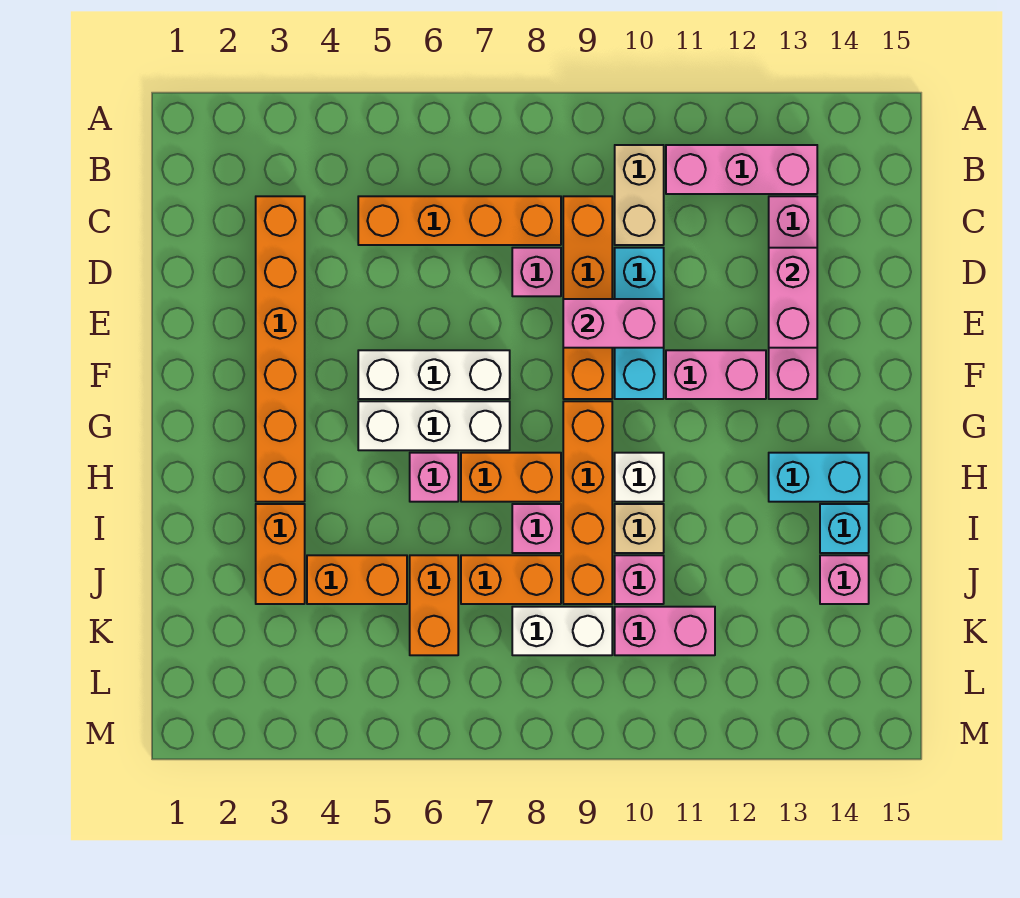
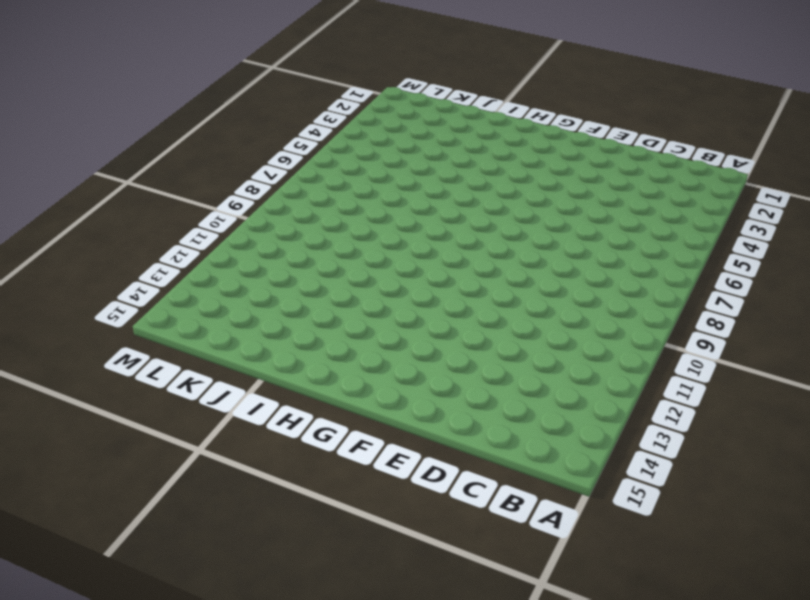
none -> tan 1x2 brick [615,145,664,245]
none -> pink 1x3 brick [666,145,817,194]
none -> orange 1x6 brick [256,196,305,502]

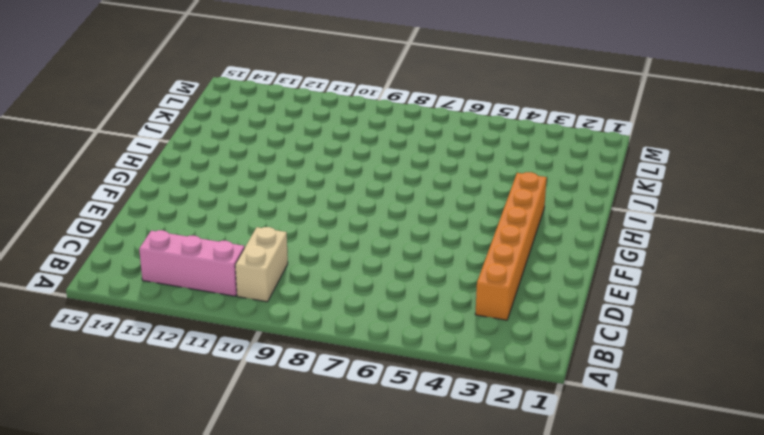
none -> orange 1x4 brick [358,196,561,245]
none -> orange 1x4 brick [563,196,612,399]
none -> pink 1x4 brick [769,196,817,399]

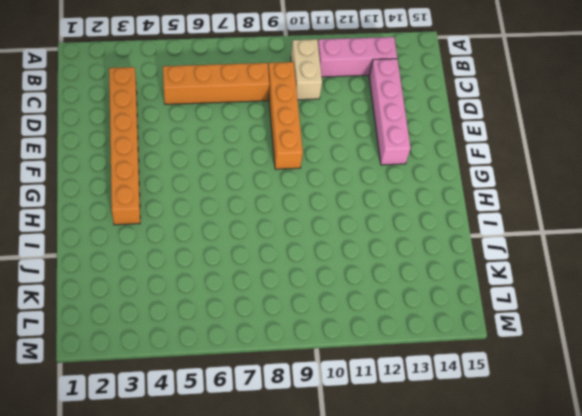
none -> pink 1x1 brick [512,248,561,296]
none -> cyan 1x3 brick [615,248,664,399]
none -> white 1x3 brick [358,350,510,399]

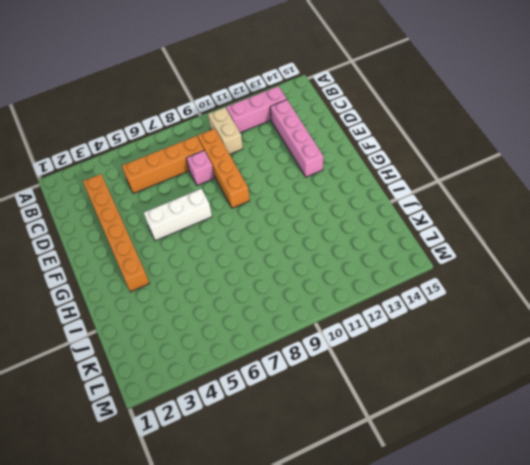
none -> cyan 1x3 brick [615,248,664,399]
none -> pink 1x2 brick [666,350,766,399]
none -> white 1x3 brick [358,401,510,450]

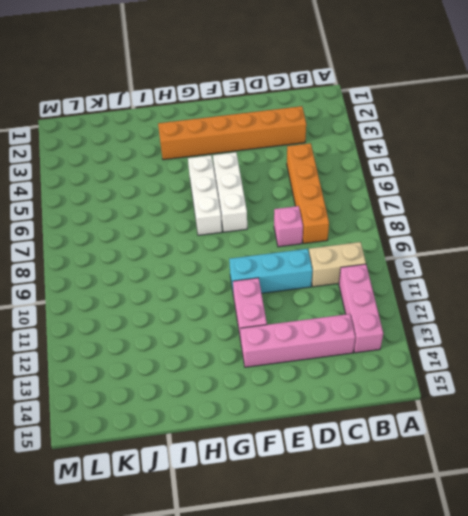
none -> orange 1x4 brick [563,196,612,399]
none -> orange 1x4 brick [563,401,612,604]
none -> pink 1x1 brick [410,453,458,502]

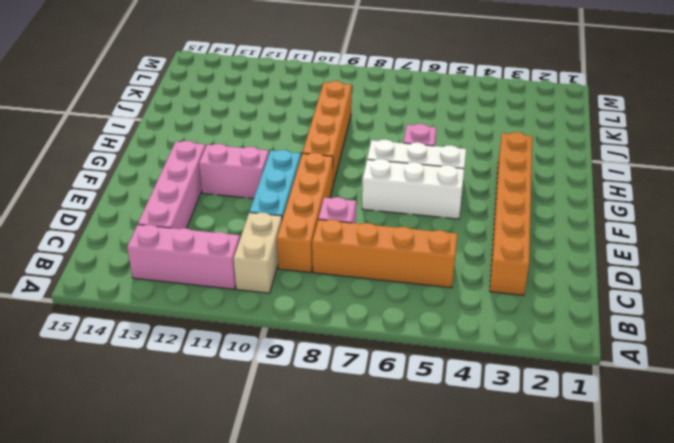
none -> orange 1x2 brick [461,453,561,502]
none -> white 1x1 brick [615,453,664,502]
none -> cyan 1x2 brick [769,453,869,502]

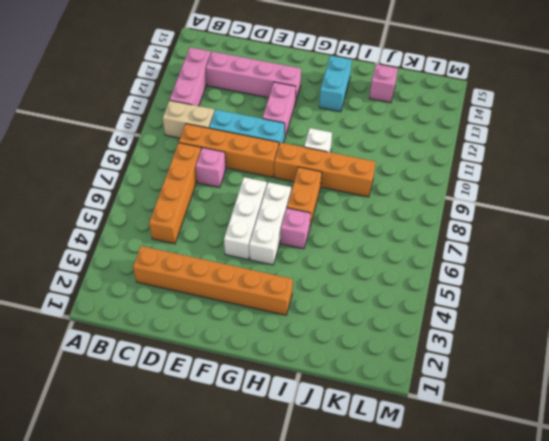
none -> orange 1x2 brick [256,504,305,604]
none -> pink 1x1 brick [512,504,561,553]
none -> tan 1x1 brick [615,504,664,553]

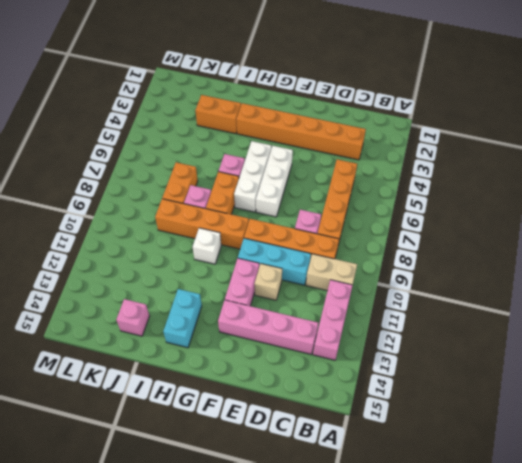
tan 1x1 brick [255,264,282,300] -> tan 1x1 brick moved to [615,504,664,553]
none -> cyan 1x1 brick [820,504,869,553]
none -> orange 1x2 brick [307,555,407,604]
none -> orange 1x2 brick [410,555,458,655]

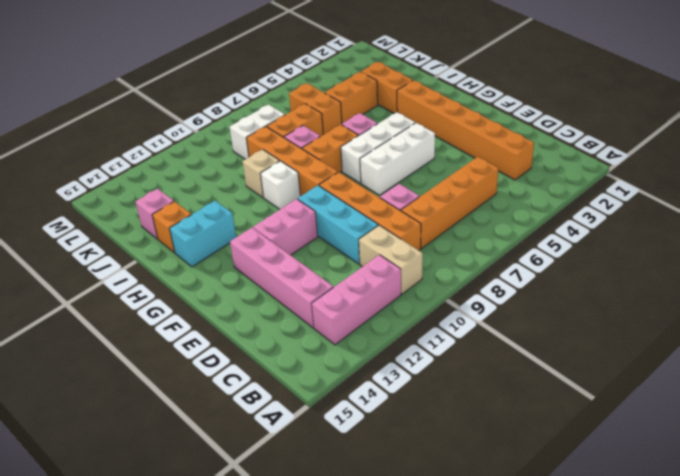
orange 1x1 brick [152,201,191,253] -> cyan 1x1 brick [820,504,869,553]
none -> pink 1x1 brick [615,555,664,604]
none -> pink 1x2 brick [615,607,715,655]
none -> pink 1x2 brick [769,248,817,348]

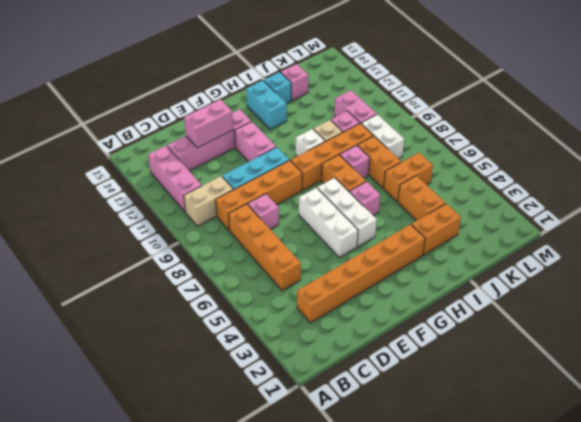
none -> pink 1x2 brick [563,299,664,348]

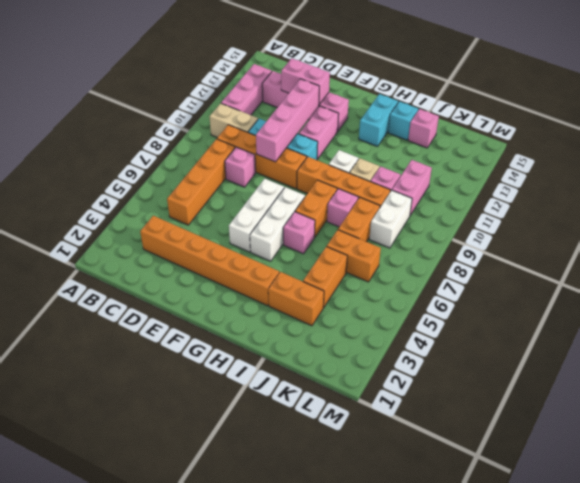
pink 1x4 brick [256,79,319,162] -> pink 1x2 brick [563,299,664,348]

